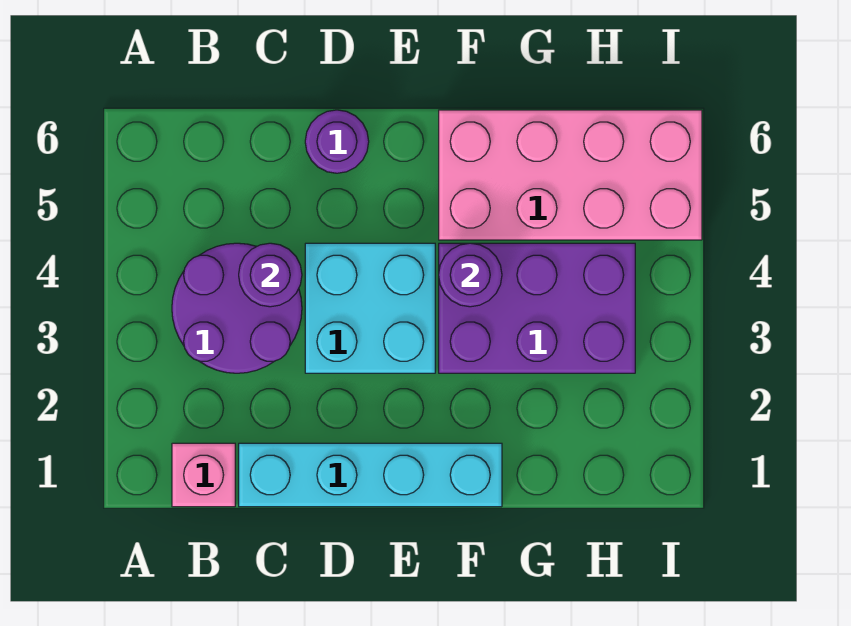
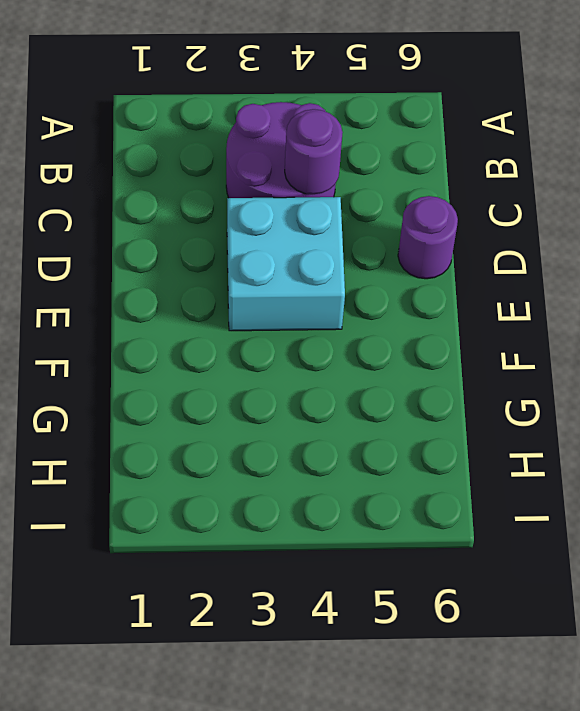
none -> pink 1x1 brick [172,443,235,507]
none -> cyan 1x4 brick [239,443,502,507]

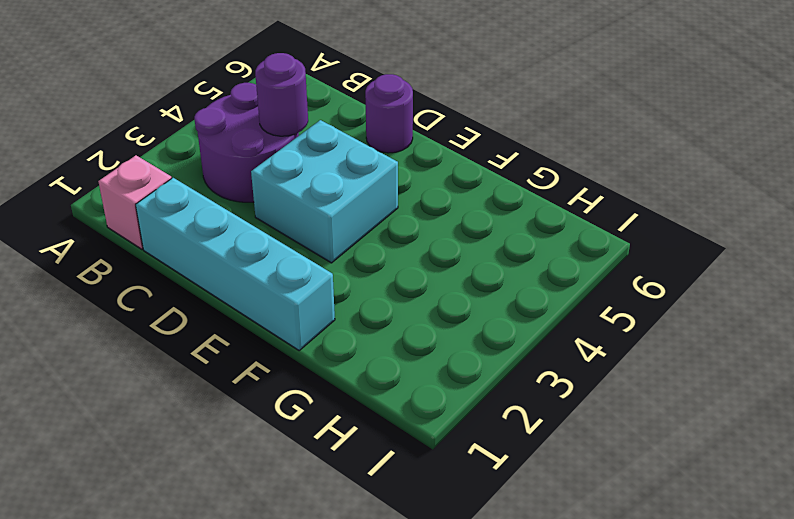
none -> purple 2x3 brick [439,243,635,373]
none -> pink 2x4 brick [439,110,702,240]

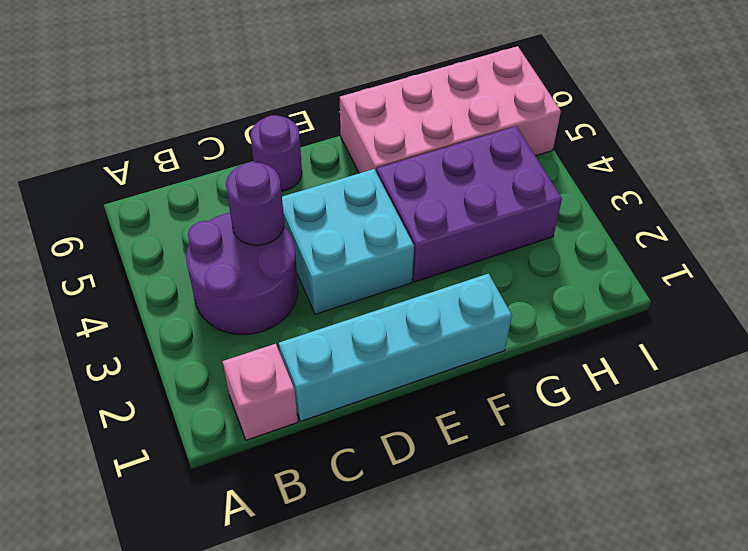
none -> purple 1x1 round brick [439,243,502,307]

